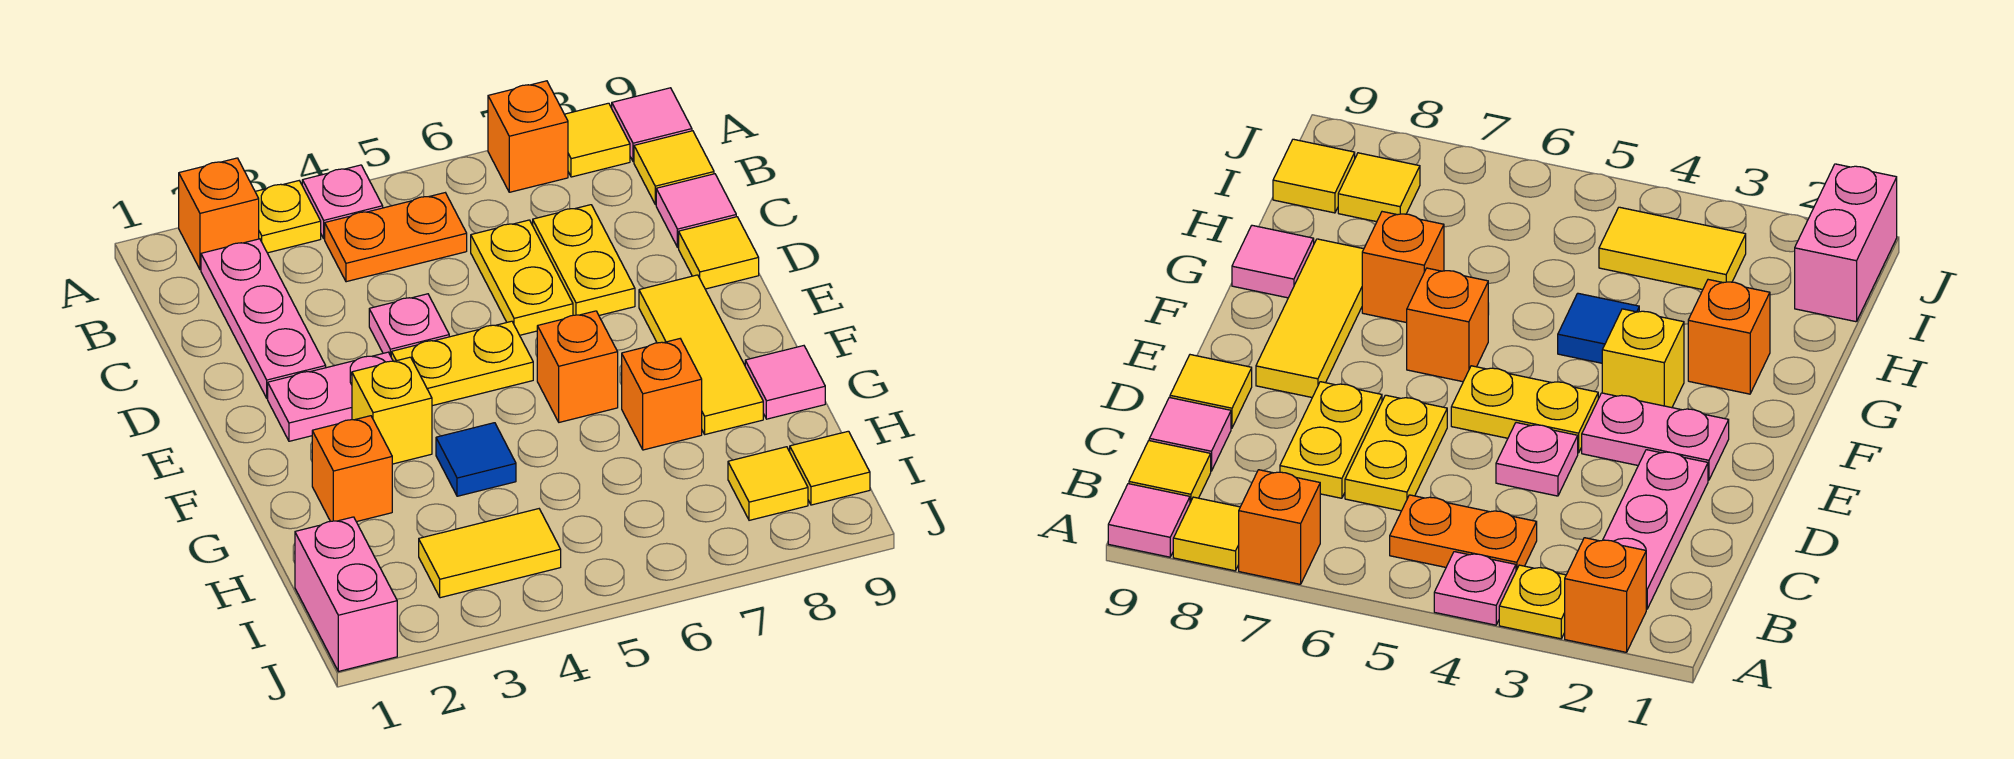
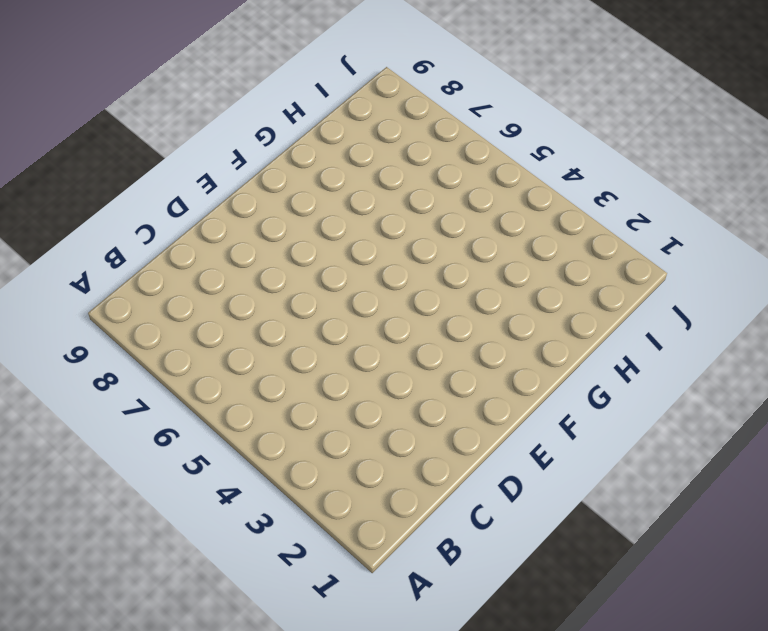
none -> orange 1x1 brick [179,158,259,270]
none -> yellow 1x1 plate [255,181,321,253]
none -> pink 1x1 plate [302,165,383,239]

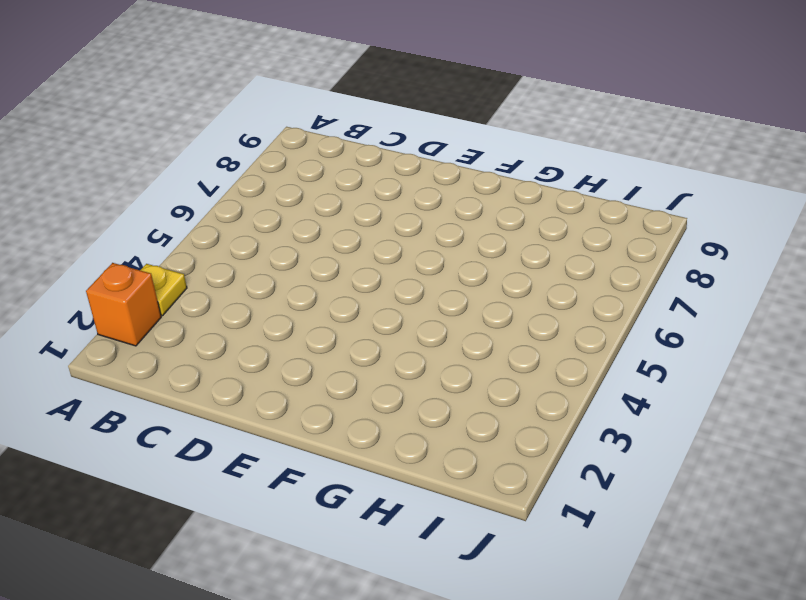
none -> pink 1x1 plate [302,165,383,239]
none -> orange 1x1 brick [488,81,568,192]
none -> yellow 1x1 tile [564,103,630,177]

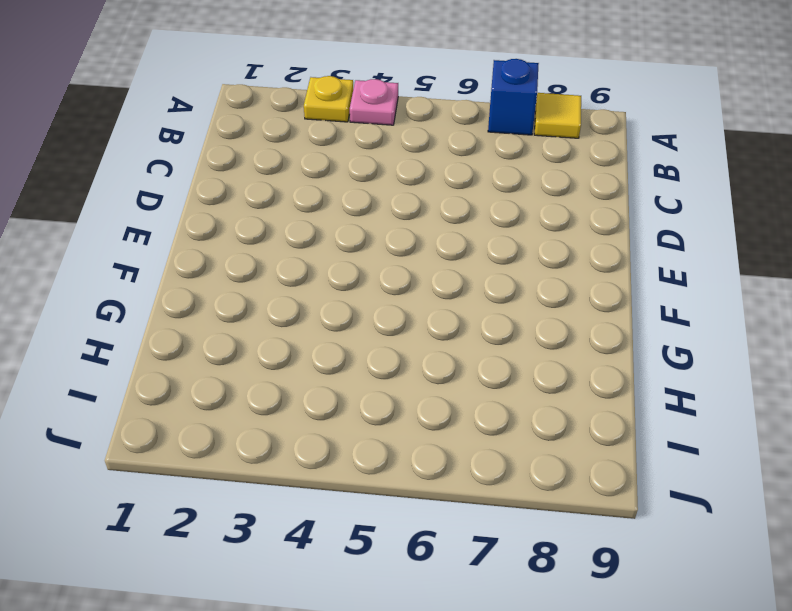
blue 1x1 brick [488,59,539,135] -> orange 1x1 brick [488,81,568,192]
none -> orange 1x1 brick [179,158,259,270]
none -> pink 1x1 tile [612,88,692,162]
none -> pink 1x3 plate [201,239,326,398]

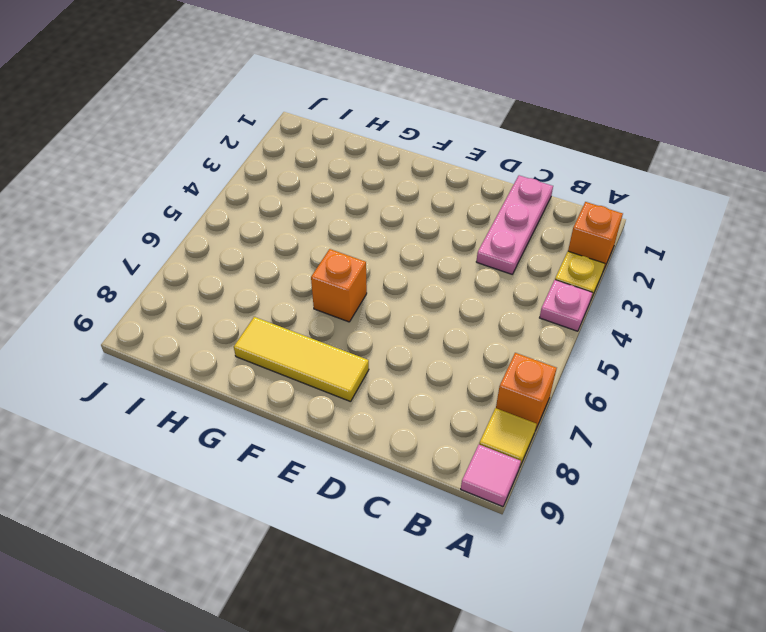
pink 1x3 plate [476,175,553,274] -> pink 1x3 plate turned to [201,239,326,398]
none -> orange 1x2 plate [325,193,467,282]
none -> yellow 1x1 tile [634,131,714,204]
none -> yellow 1x2 plate [471,220,573,335]

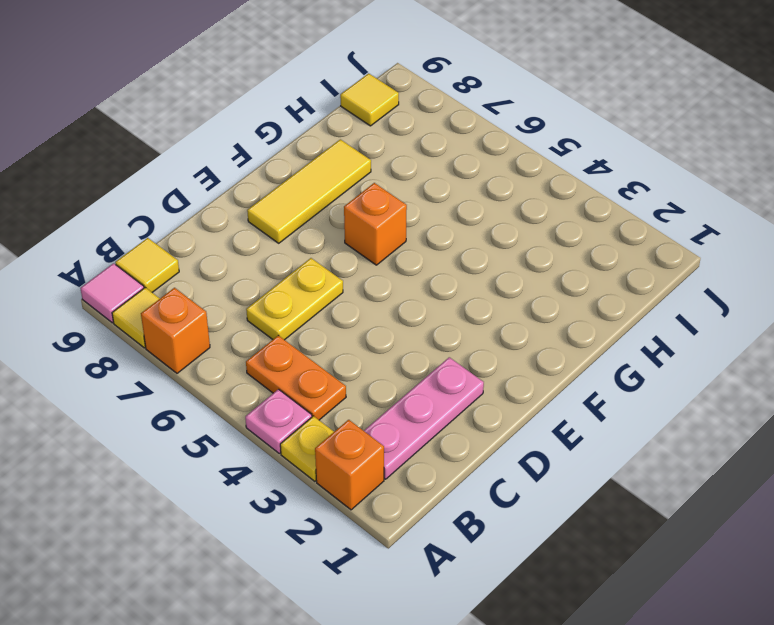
none -> yellow 1x2 plate [533,205,635,315]
none -> pink 1x1 tile [656,174,736,247]
none -> pink 1x1 plate [369,294,449,356]

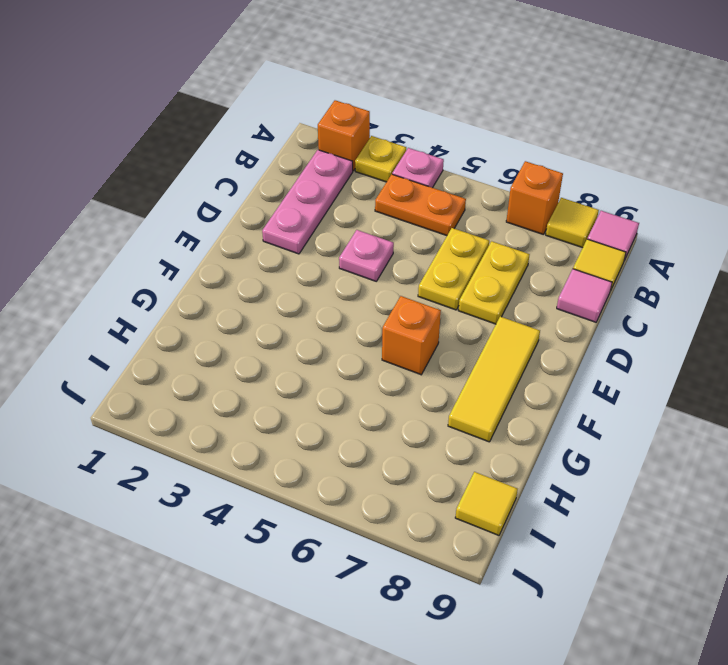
none -> yellow 1x1 tile [679,217,759,289]
none -> pink 1x2 plate [268,352,393,441]
none -> yellow 1x2 plate [391,321,533,406]

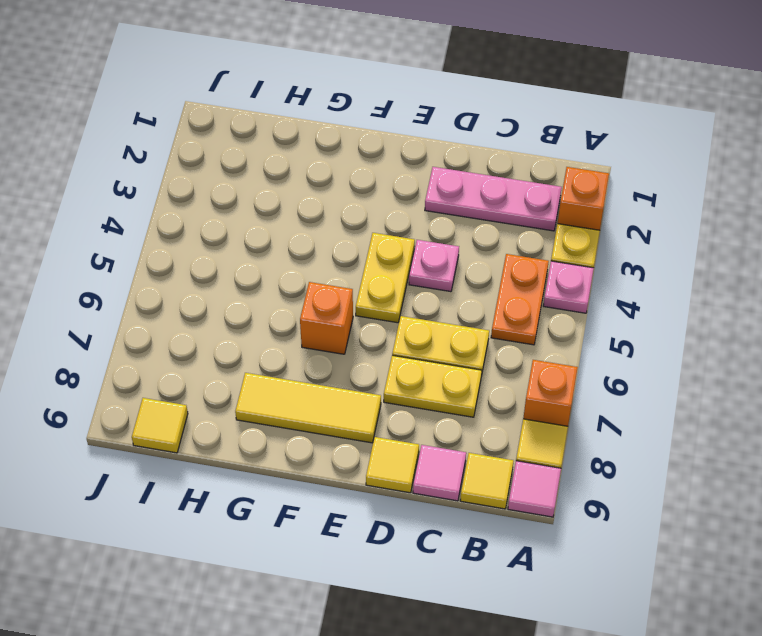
none -> pink 1x2 plate [268,352,393,441]
none -> yellow 1x1 brick [352,357,432,464]
none -> orange 1x1 brick [312,416,392,522]

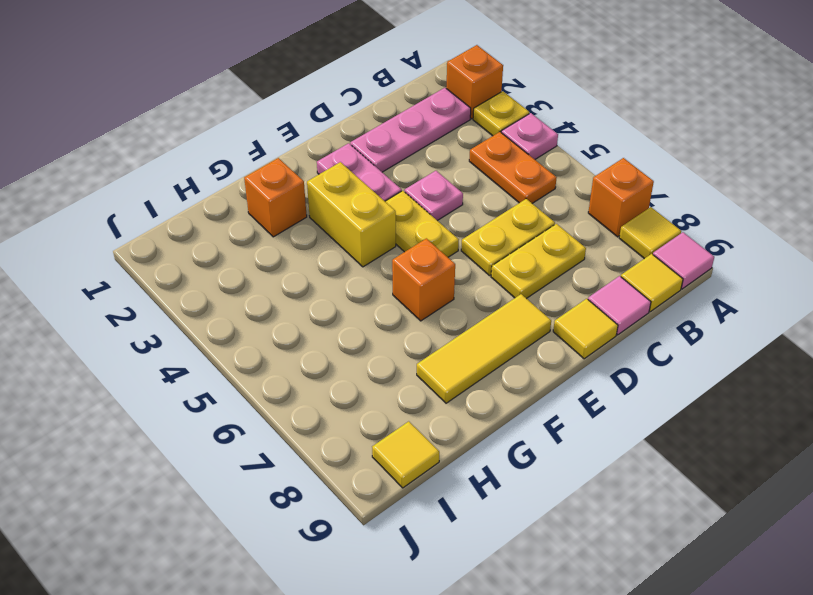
yellow 1x2 brick [307,162,396,267] -> yellow 1x1 brick [352,357,432,464]
none -> blue 1x1 tile [436,423,516,496]
none -> orange 1x1 brick [622,339,702,450]
none -> pink 1x1 tile [745,346,825,419]

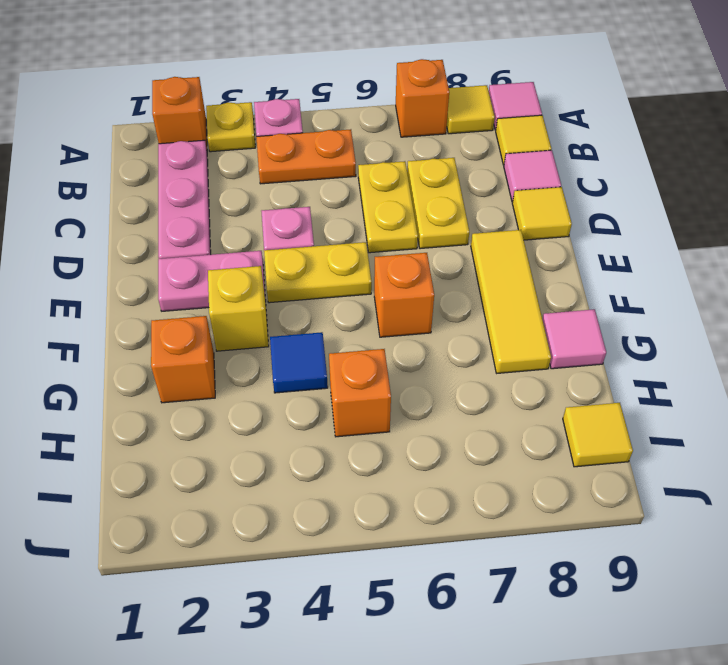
orange 1x1 brick [329,349,391,437] -> orange 1x1 brick moved to [622,339,702,450]
none -> pink 1x2 brick [295,517,397,671]
none -> yellow 1x2 tile [419,509,561,598]
none -> yellow 1x1 tile [728,447,808,520]

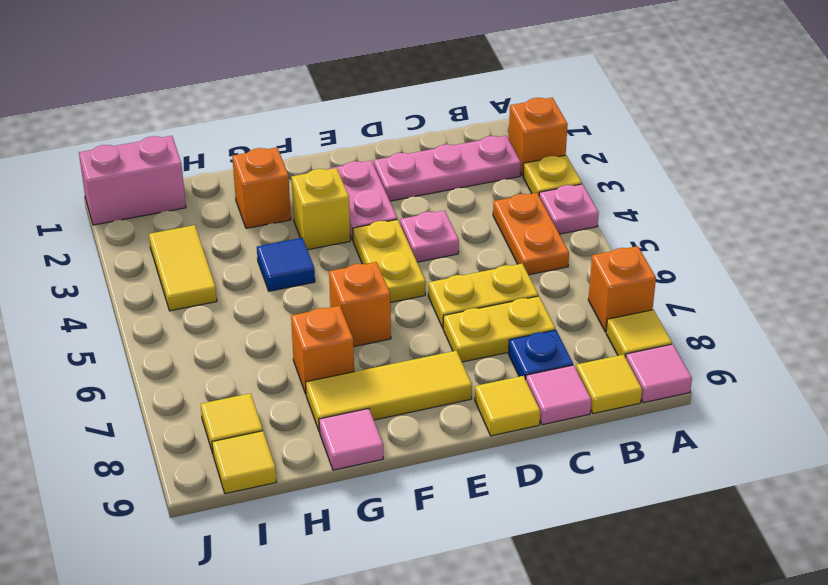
blue 1x1 plate [508,330,573,379] -> none

